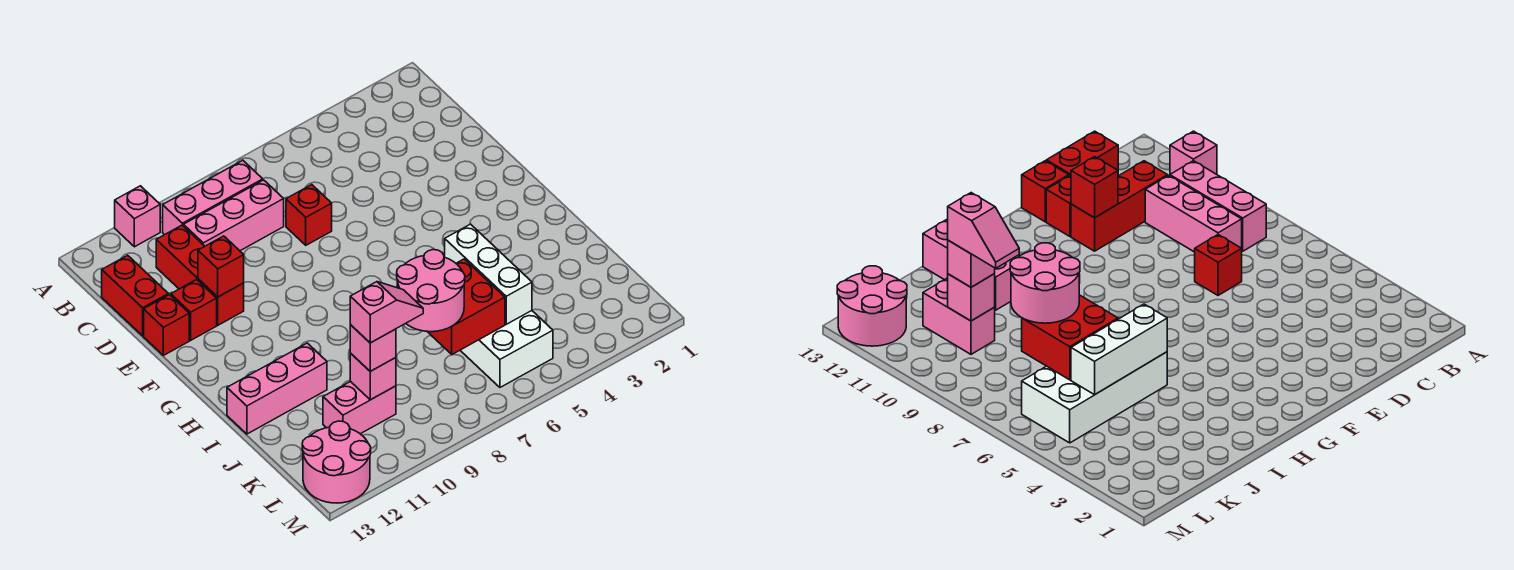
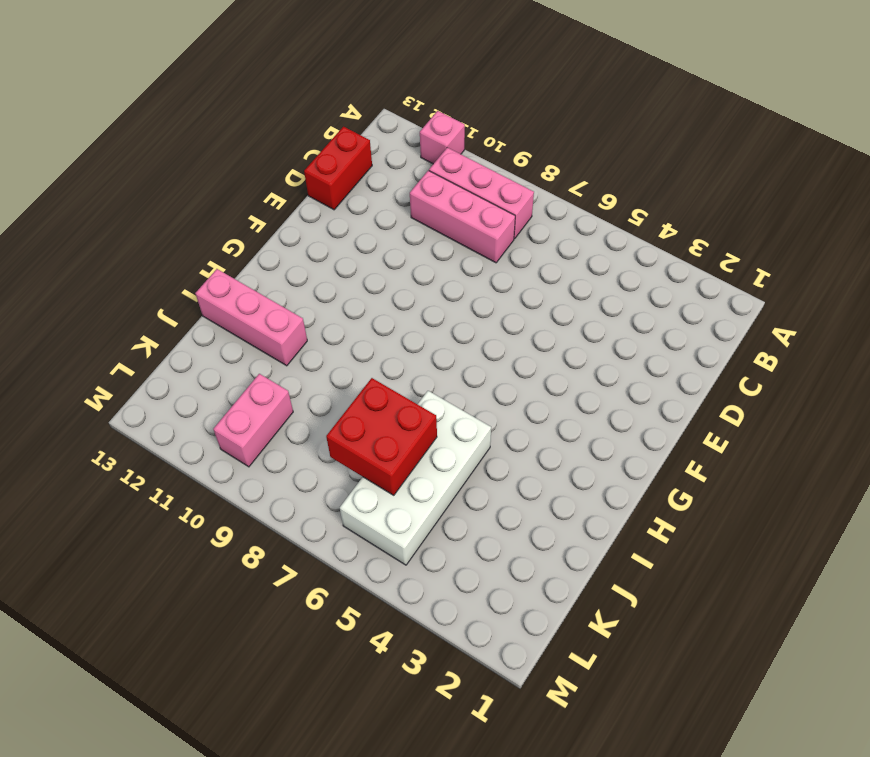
pink 1x2 brick [213,374,293,467] -> pink 1x2 brick turned to [323,381,396,434]
none -> red 1x3 brick [156,225,244,325]
none -> red 1x1 brick [286,185,332,245]
none -> red 1x1 brick [171,280,217,340]

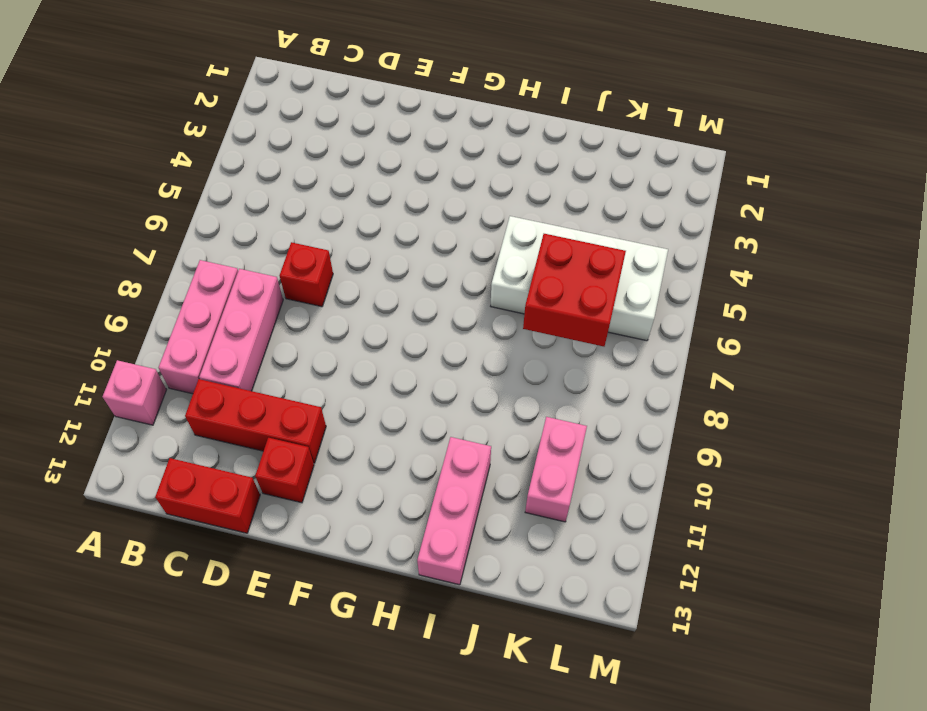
none -> red 1x1 brick [144,295,189,355]
none -> pink 2x2 round brick [302,421,371,503]
none -> red 1x1 brick [198,236,244,297]

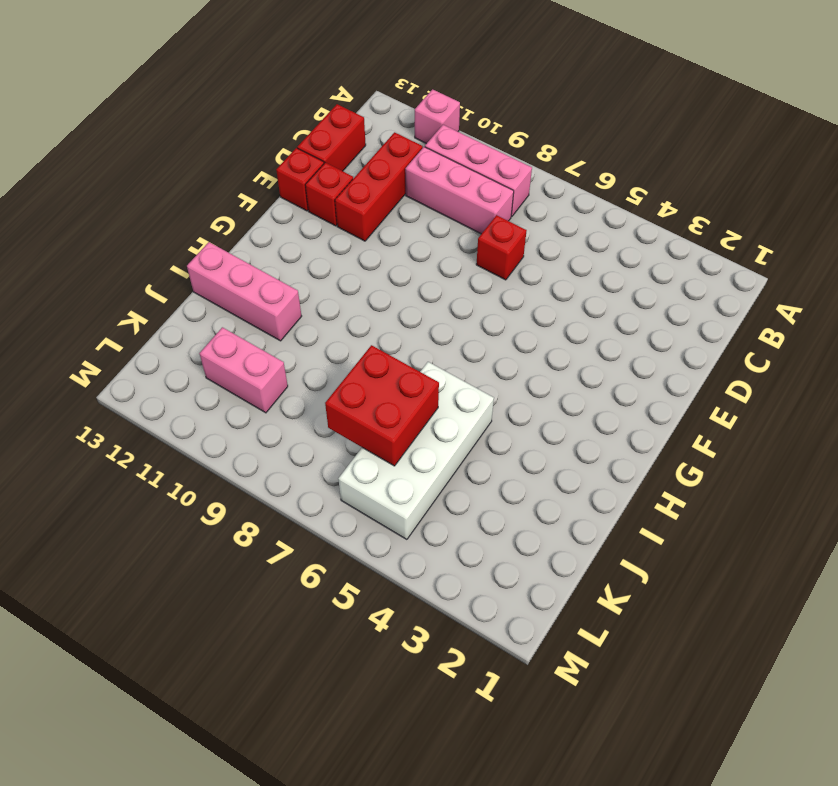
none -> pink 2x2 round brick [302,421,371,503]
none -> red 1x1 brick [198,236,244,297]
none -> white 1x3 brick [445,224,532,324]

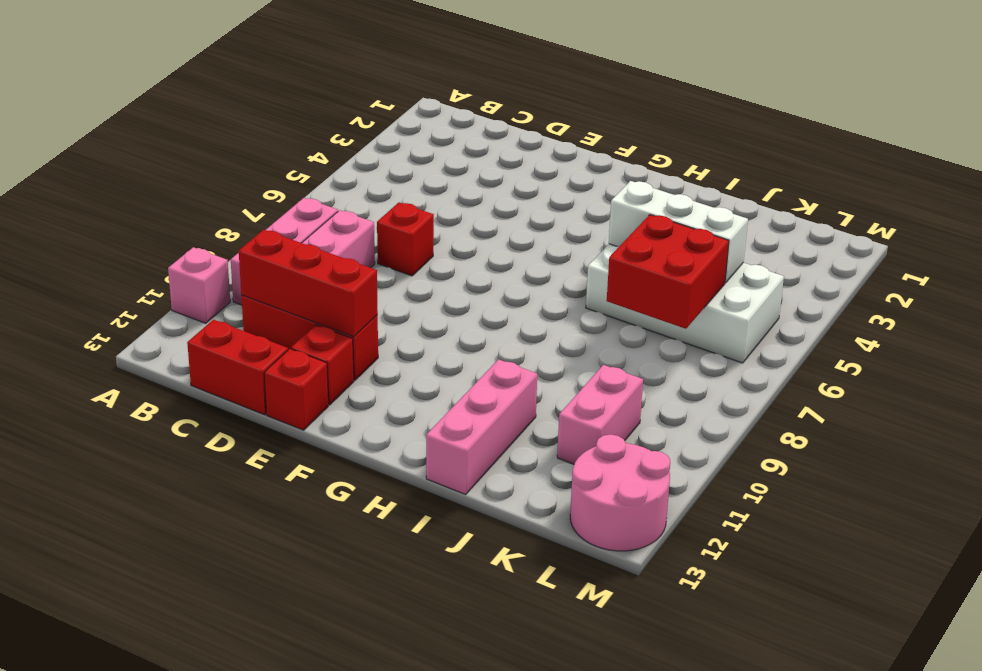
red 1x3 brick [239,230,378,337] -> red 1x1 brick [198,236,244,297]
none -> pink 1x1 brick [350,353,396,400]
none -> pink 2x2 round brick [397,250,465,332]
none -> pink 1x1 brick [350,325,396,371]

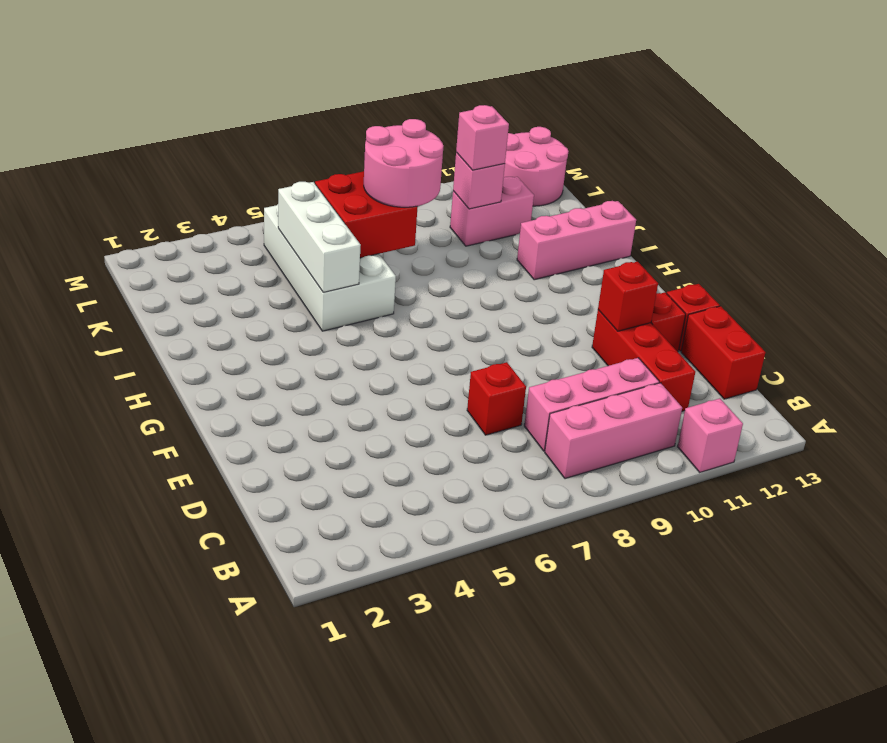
none -> pink 1x2 slope [350,282,423,343]

